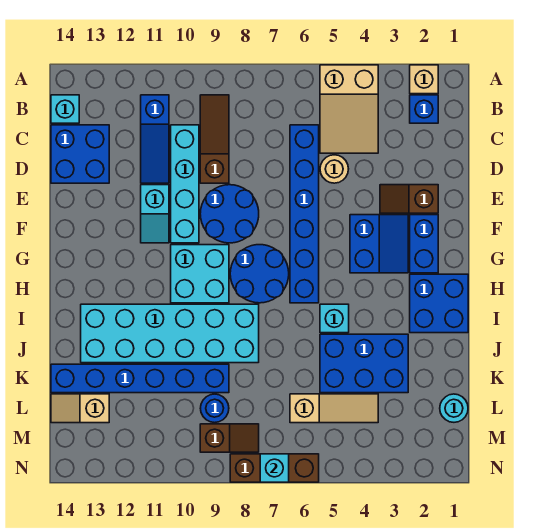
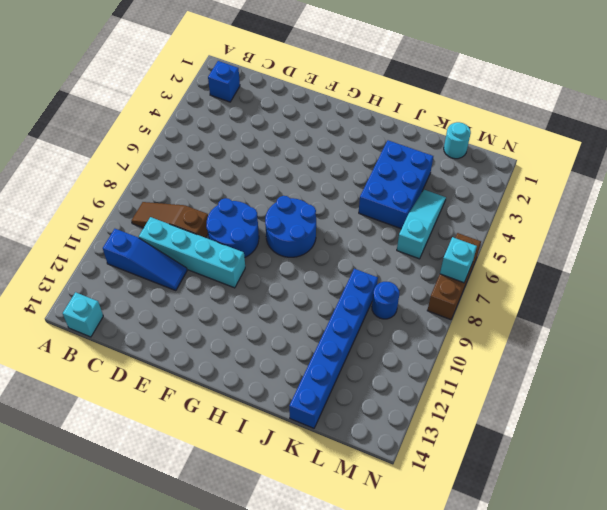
cyan 1x3 slope [397,189,446,259] -> tan 1x3 slope [290,394,378,423]
none -> tan 1x1 brick [410,65,438,94]
none -> tan 2x3 slope [320,65,378,153]
none -> blue 1x6 brick [290,125,319,303]

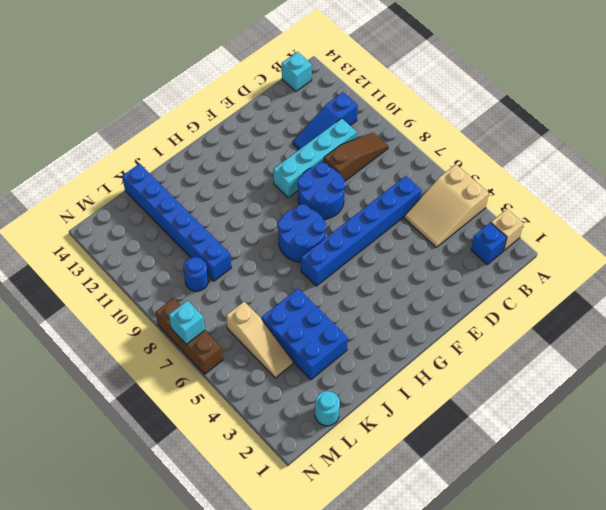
none -> blue 2x2 brick [51,125,109,183]
none -> tan 1x1 round brick [320,155,348,183]
none -> brown 1x2 slope [380,185,438,213]

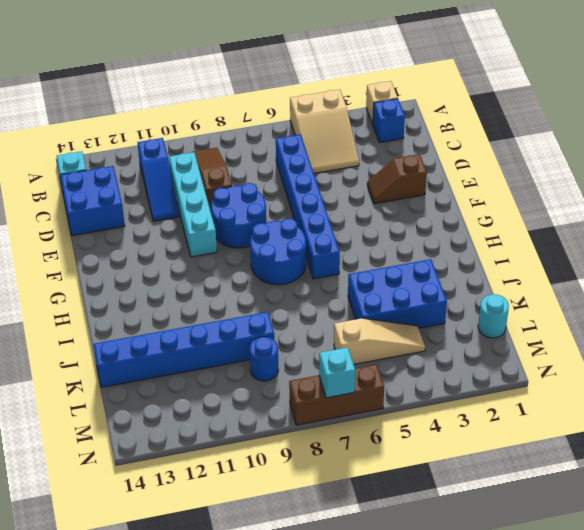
none -> tan 1x1 round brick [320,155,348,183]
none -> cyan 1x2 slope [141,185,169,243]
none -> blue 1x2 brick [410,215,438,273]

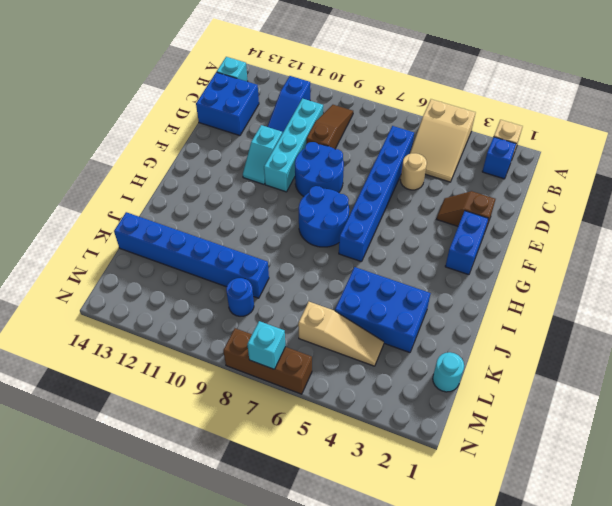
none -> blue 2x2 slope [350,215,408,273]
none -> cyan 2x2 brick [171,245,229,303]
none -> blue 2x2 brick [410,274,468,333]

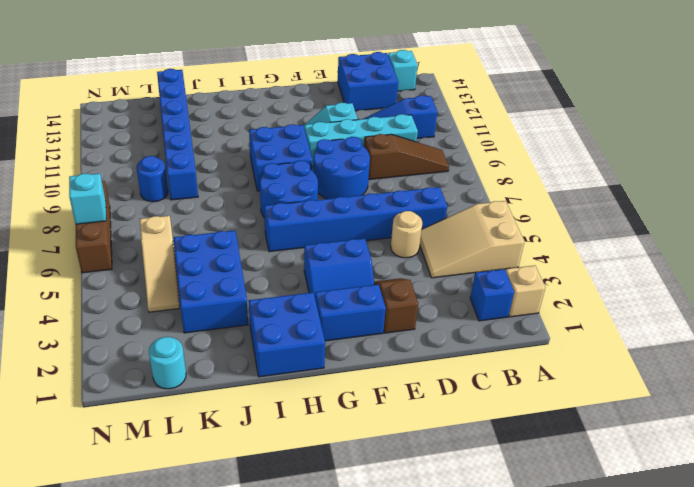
blue 2x2 brick [249,124,313,191] -> cyan 2x2 brick [171,245,229,303]
none -> cyan 1x1 brick [320,304,349,333]
none -> cyan 2x6 brick [81,304,259,363]
none -> tan 1x2 slope [51,394,109,423]

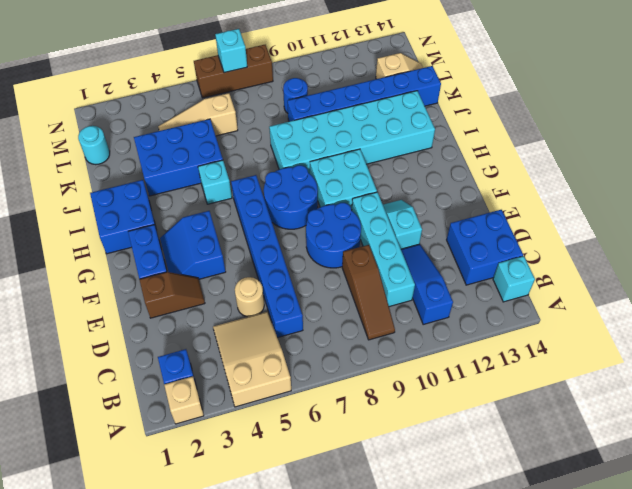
none -> brown 1x2 slope [200,424,259,452]

